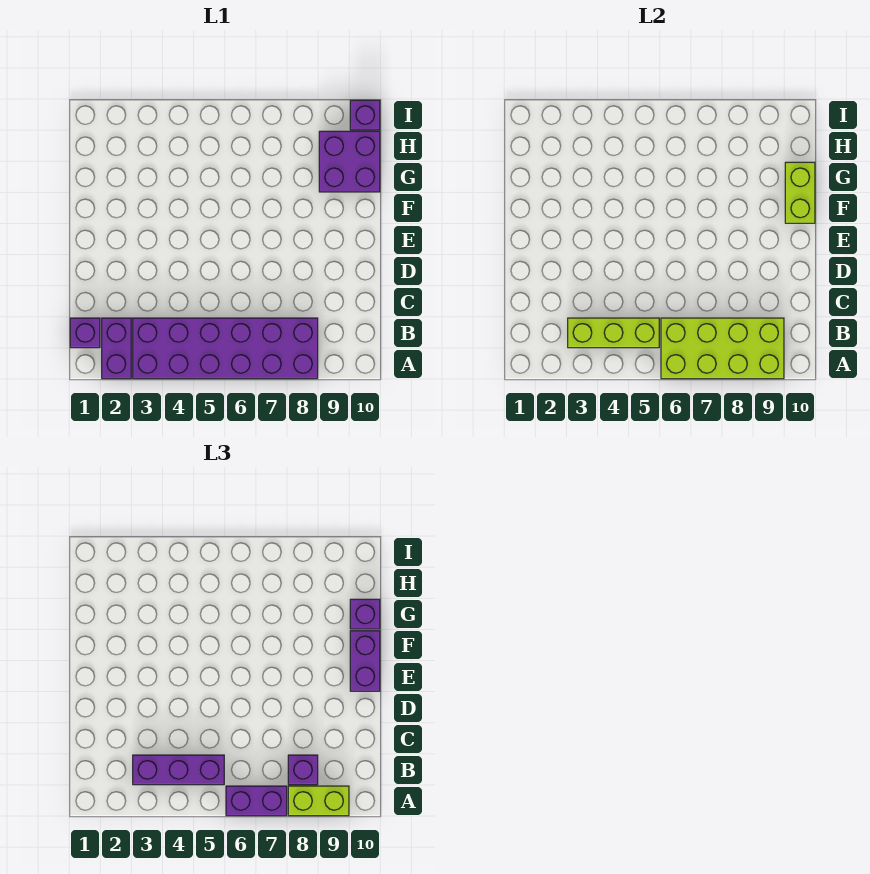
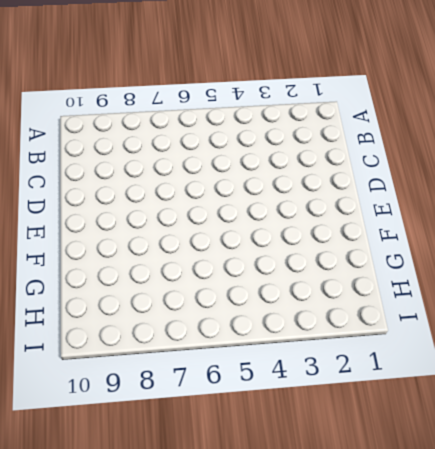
none -> purple 1x2 brick [102,318,131,379]
none -> purple 2x6 brick [133,318,318,379]
none -> purple 1x1 brick [70,318,100,348]

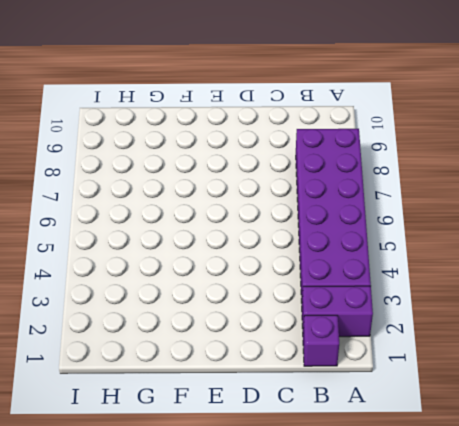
none -> purple 2x2 brick [319,131,380,192]
none -> purple 1x1 brick [350,100,380,130]
none -> lime 2x4 brick [661,318,784,379]

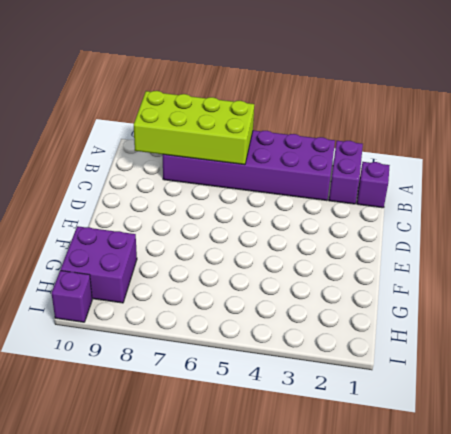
none -> lime 1x3 brick [568,318,659,348]
none -> lime 1x2 brick [785,162,815,223]
none -> purple 1x2 brick [226,786,287,816]

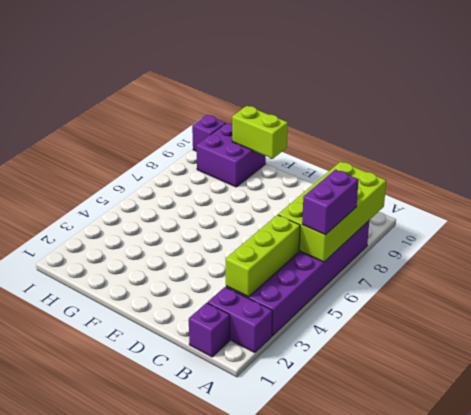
none -> lime 1x2 brick [288,786,349,816]
none -> purple 1x3 brick [133,755,224,785]
none -> purple 1x1 brick [288,755,318,785]

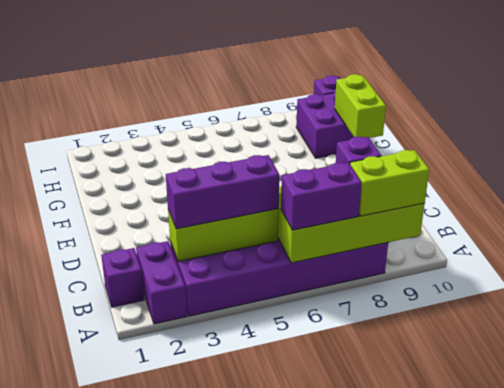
none -> purple 1x2 brick [350,631,380,691]
none -> purple 1x1 brick [350,599,380,629]

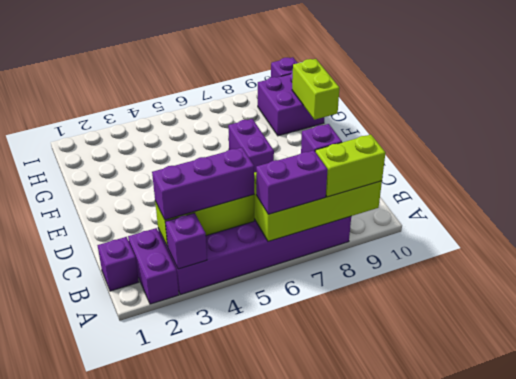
purple 1x1 brick [165,213,207,269] -> purple 1x1 brick moved to [350,599,380,629]
purple 1x2 brick [228,119,274,173] -> purple 1x2 brick moved to [350,631,380,691]

